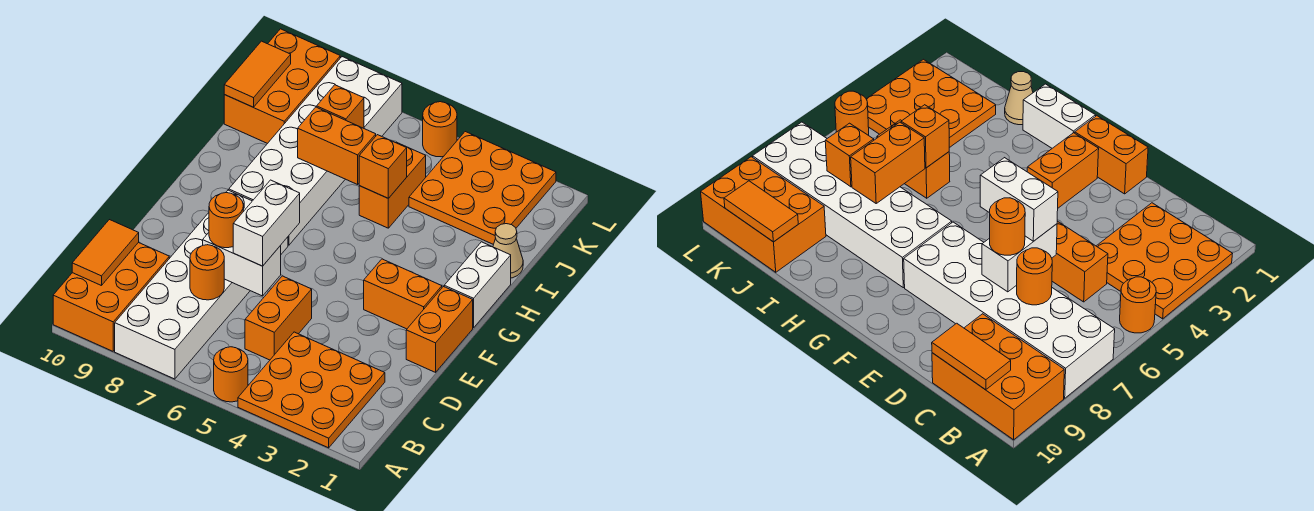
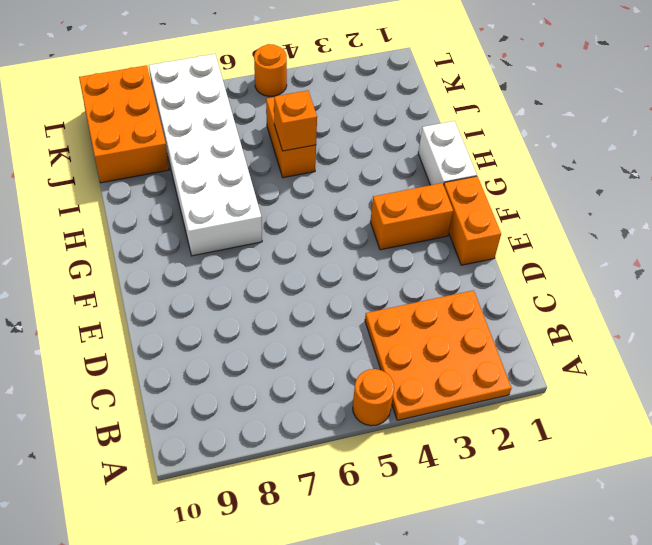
none -> white 2x6 brick [115,190,288,379]
none -> orange 2x3 brick [53,242,169,351]
none -> orange 1x2 brick [245,276,312,360]

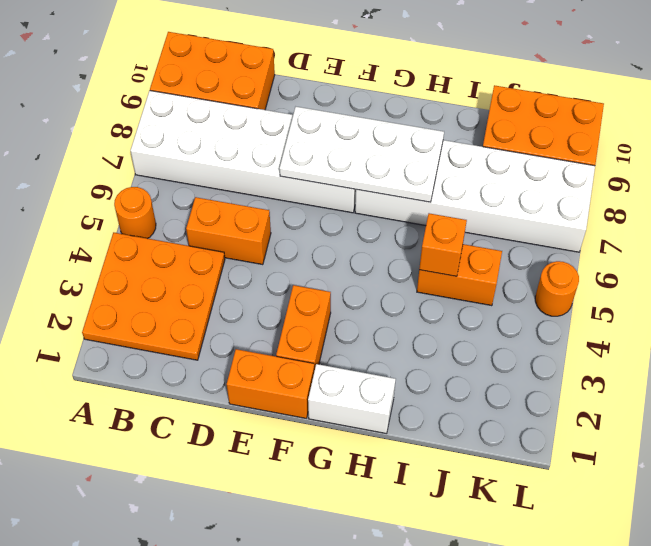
white 2x4 plate [280,107,444,202] -> none
none -> tan 1x1 cone [493,224,523,278]
none -> orange 3x3 plate [409,132,556,244]
none -> orange 1x2 tile [72,220,139,286]

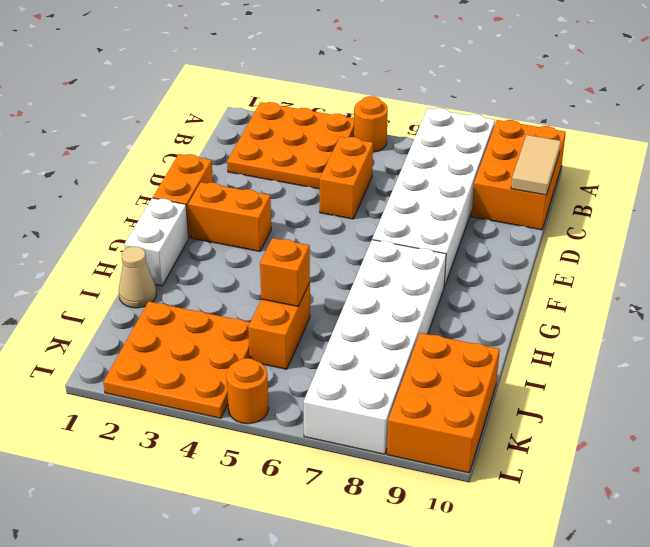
tan 1x2 tile [511,135,561,195] -> orange 1x2 tile [72,220,139,286]
none -> orange 1x1 round brick [190,245,224,300]
none -> white 1x2 brick [203,233,281,296]
none -> orange 1x2 brick [298,107,376,184]

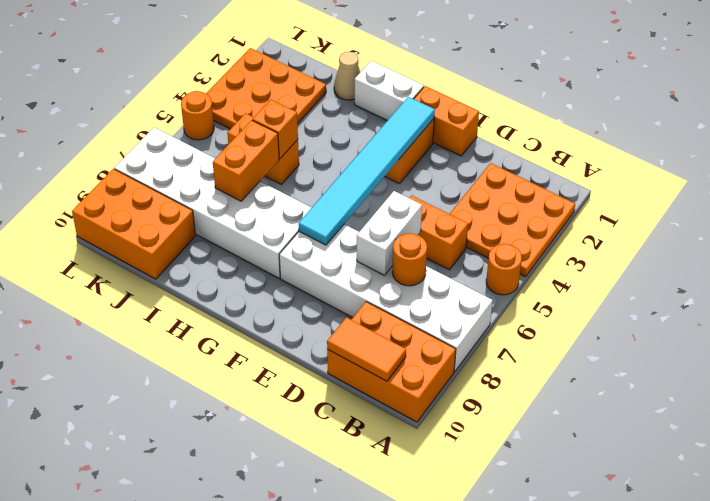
cyan 1x6 tile [299,97,435,245] -> none
none -> orange 1x1 brick [317,85,364,128]
none -> orange 1x2 tile [224,41,291,107]
none -> white 1x2 brick [233,180,300,266]

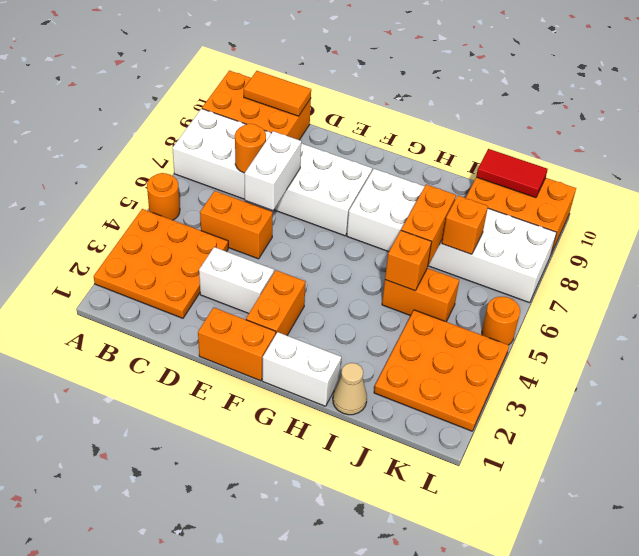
white 1x2 brick [199,247,274,313] -> white 1x2 brick moved to [233,180,300,266]
red 1x2 tile [476,149,548,198] -> orange 1x2 tile [224,41,291,107]
none -> orange 1x1 round brick [209,193,243,248]

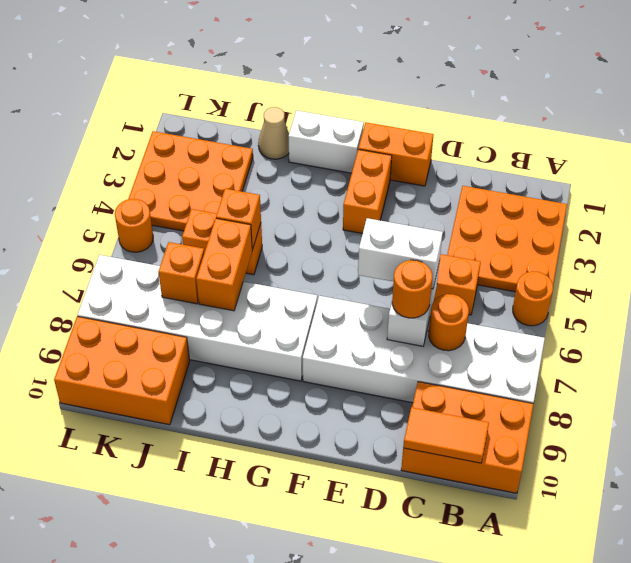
none -> orange 1x2 tile [224,41,291,107]

